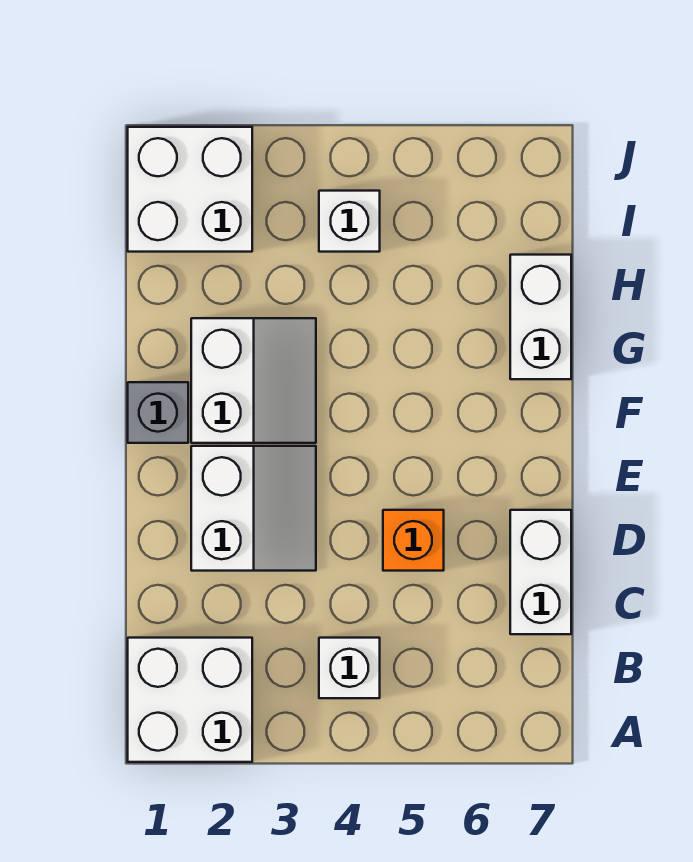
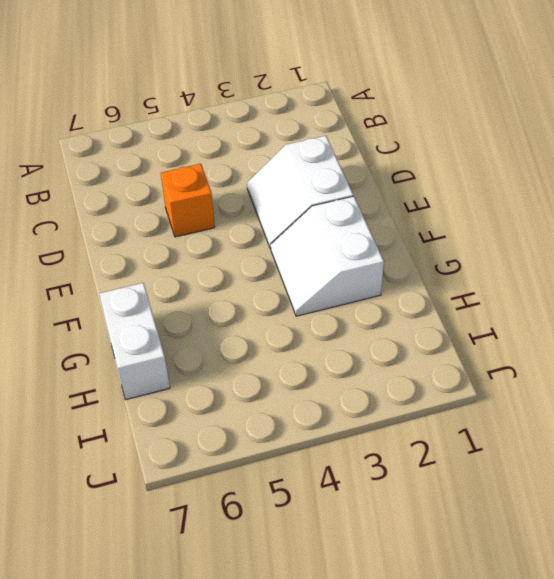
none -> white 2x2 brick [128,638,252,762]
none -> white 1x1 brick [319,638,380,698]

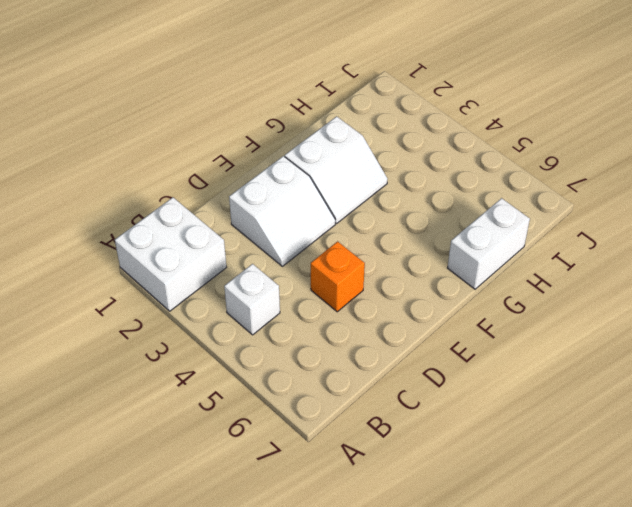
none -> white 1x2 brick [510,510,571,634]
none -> grey 1x1 brick [128,382,188,443]

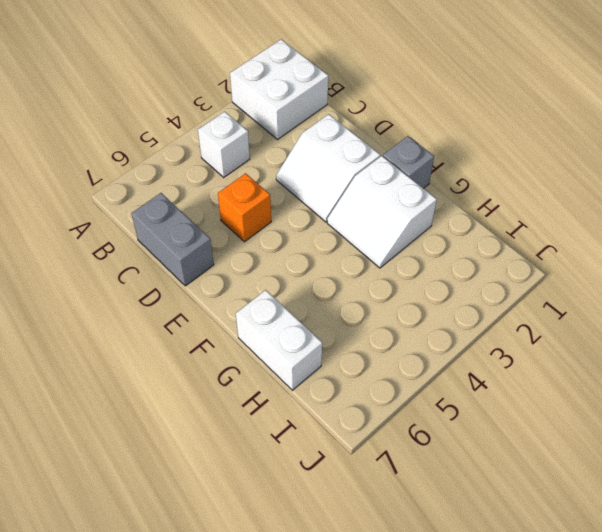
grey 1x2 brick [131,193,214,286] -> white 1x2 brick [510,510,571,634]
none -> white 2x2 brick [128,127,252,252]
none -> white 1x1 brick [319,191,380,252]

